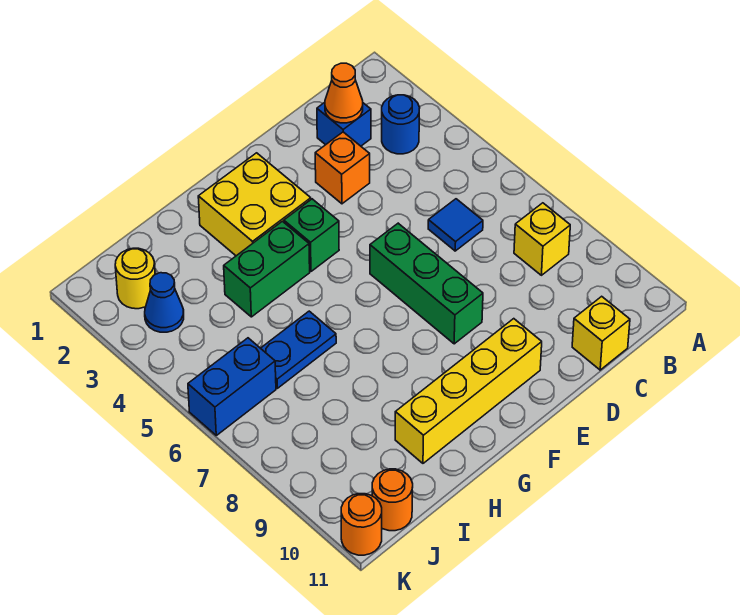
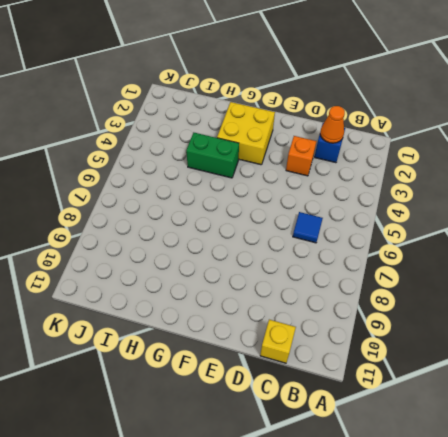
none -> blue 1x1 round brick [382,95,420,154]
none -> yellow 1x1 brick [514,203,570,275]
none -> green 1x3 brick [370,223,483,344]

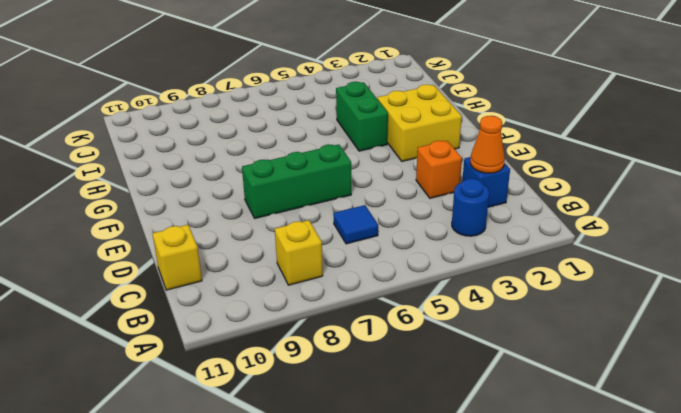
none -> yellow 1x4 brick [395,319,542,463]
none -> green 1x1 brick [284,199,339,271]
none -> blue 1x2 plate [261,311,336,388]

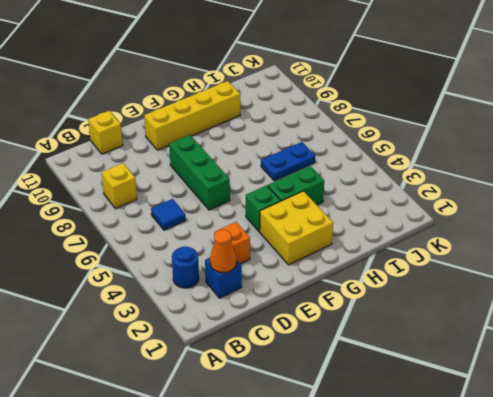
none -> yellow 1x1 round brick [115,248,155,309]
none -> blue 1x1 cone [145,273,184,332]
none -> blue 1x2 brick [188,338,276,435]

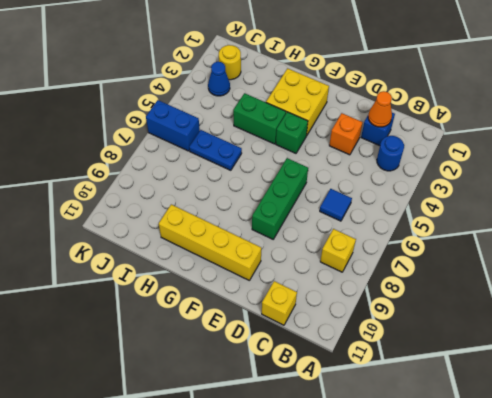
none -> orange 1x1 round brick [372,469,413,531]
none -> orange 1x1 round brick [341,494,382,555]

